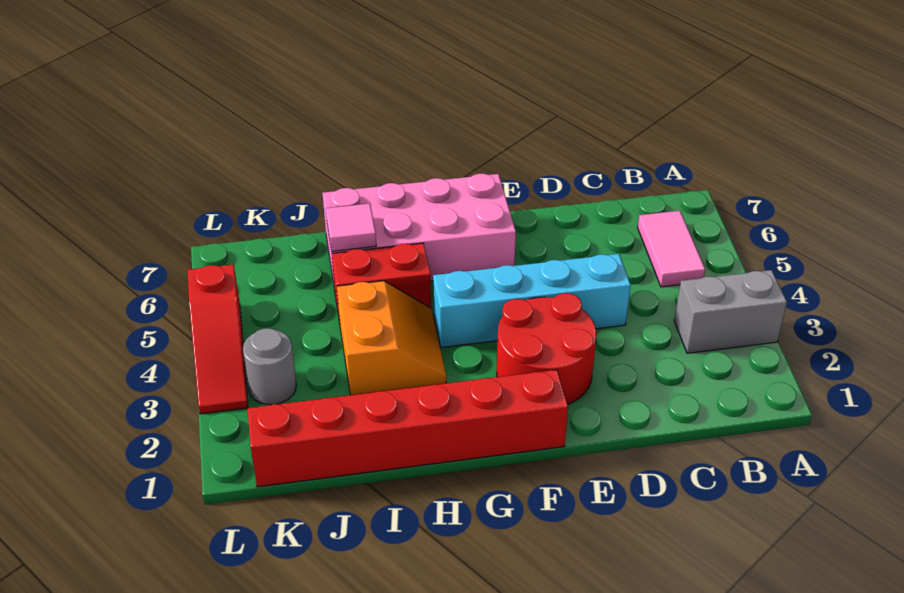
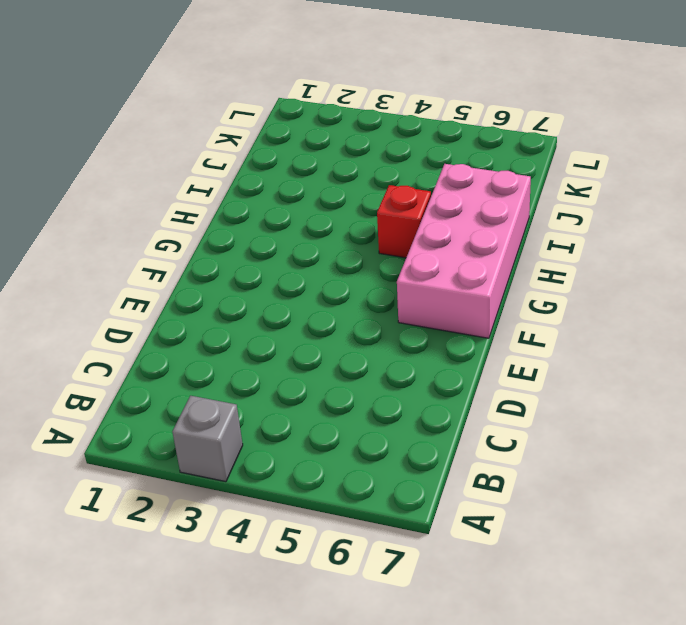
grey 1x1 brick [172,396,243,482] -> grey 1x2 brick [674,270,787,353]
red 1x1 brick [377,185,431,258] -> red 1x2 brick [332,243,431,322]
none -> pink 1x2 tile [638,211,705,287]
none -> cyan 1x4 brick [433,254,631,348]

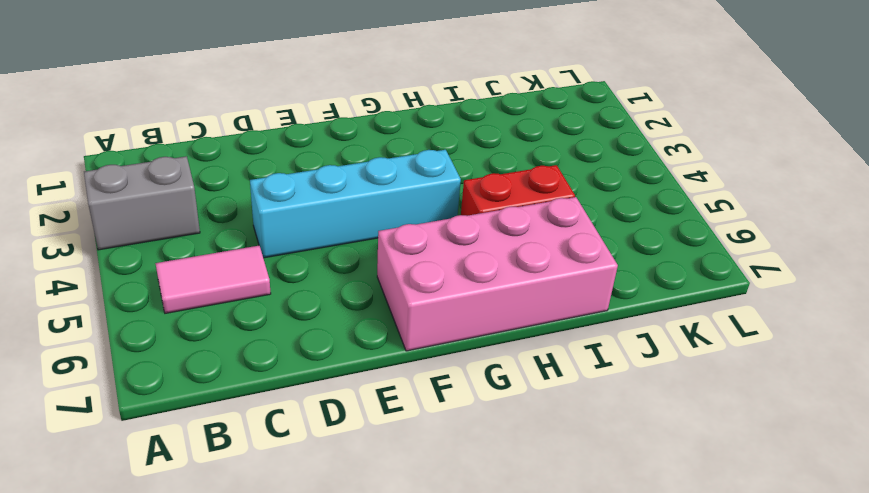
pink 1x2 tile [155,246,271,313] -> pink 1x2 tile turned to [638,211,705,287]
none -> red 2x2 round brick [497,293,596,404]
none -> red 1x6 brick [248,370,568,487]

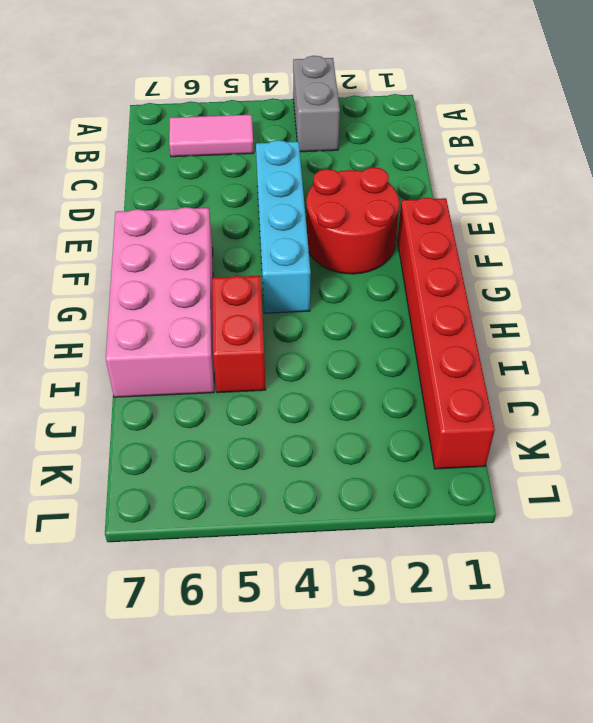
none -> orange 2x2 slope [337,281,446,395]
none -> grey 1x1 round brick [243,328,296,405]

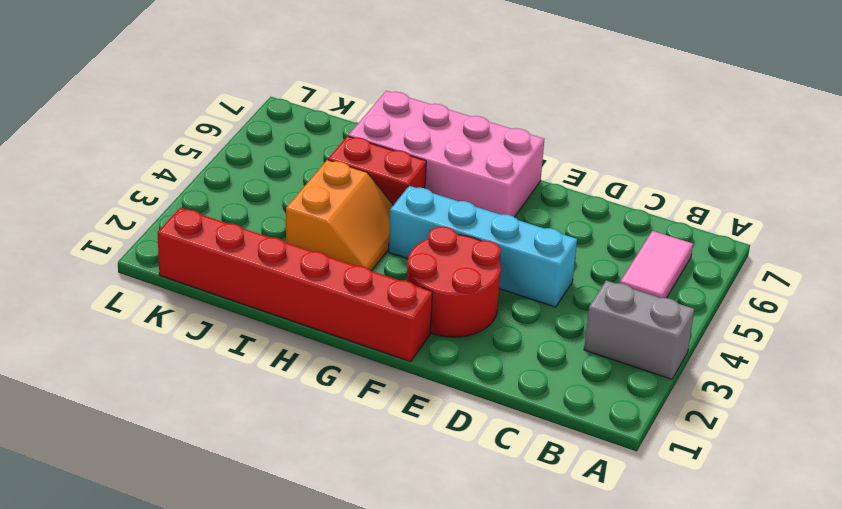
none -> grey 1x1 round brick [243,328,296,405]
none -> red 1x3 slope [188,265,248,414]

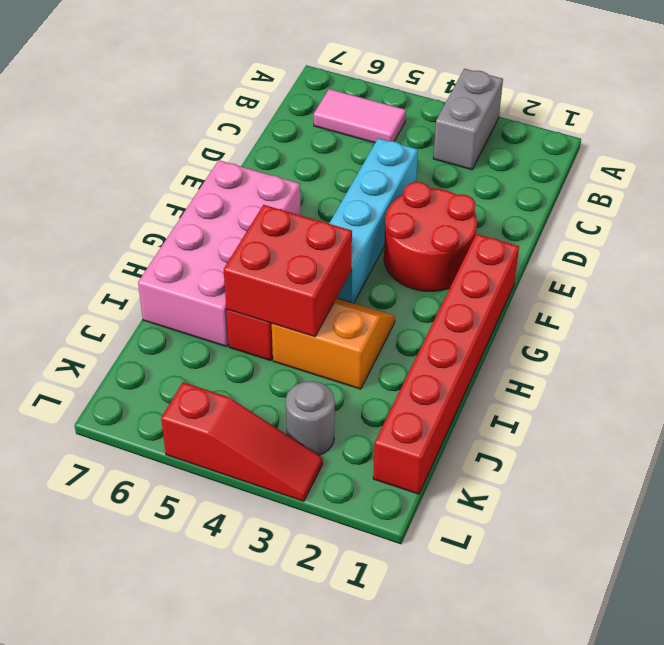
red 2x2 brick [224,205,352,337] -> none
none -> pink 1x1 tile [326,203,376,251]

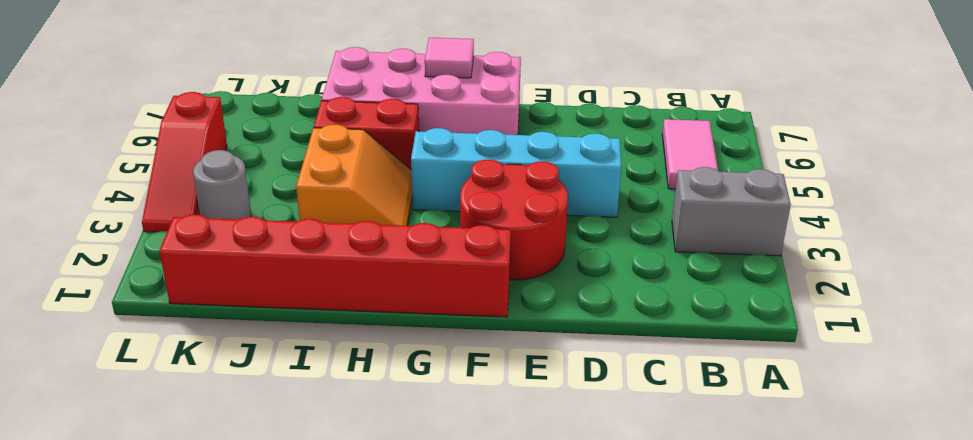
pink 1x1 tile [425,38,474,78] -> pink 1x1 tile moved to [326,203,376,251]

